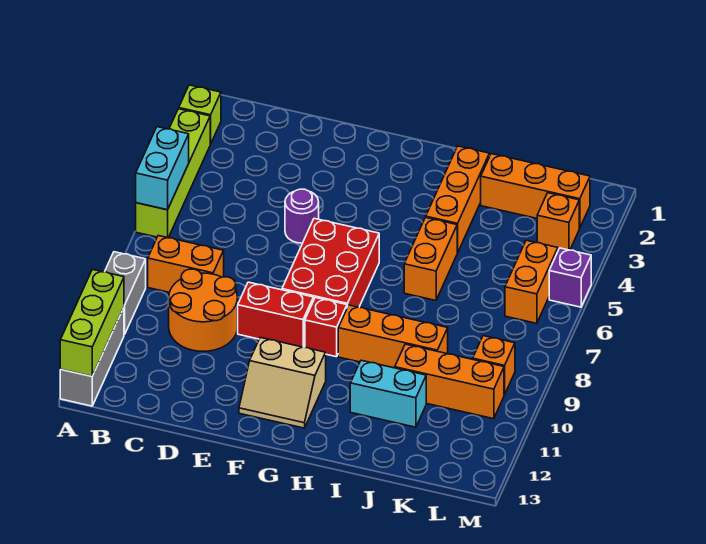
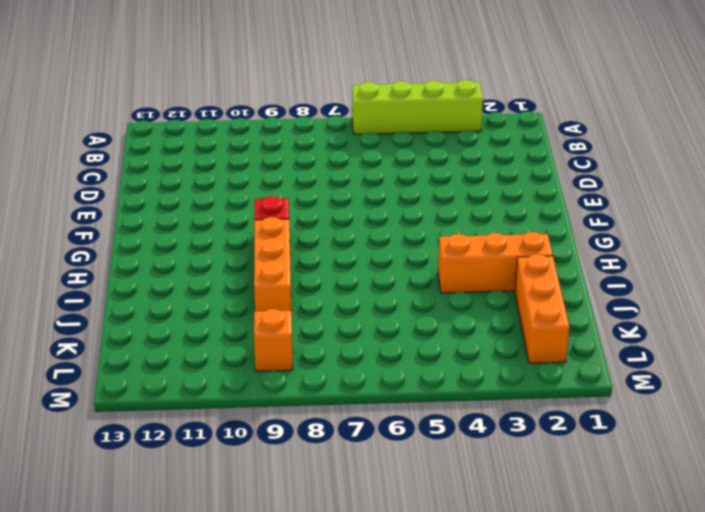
none -> lime 1x1 brick [179,85,221,144]
none -> grey 1x2 brick [105,252,146,335]
none -> grey 1x3 brick [60,308,124,406]

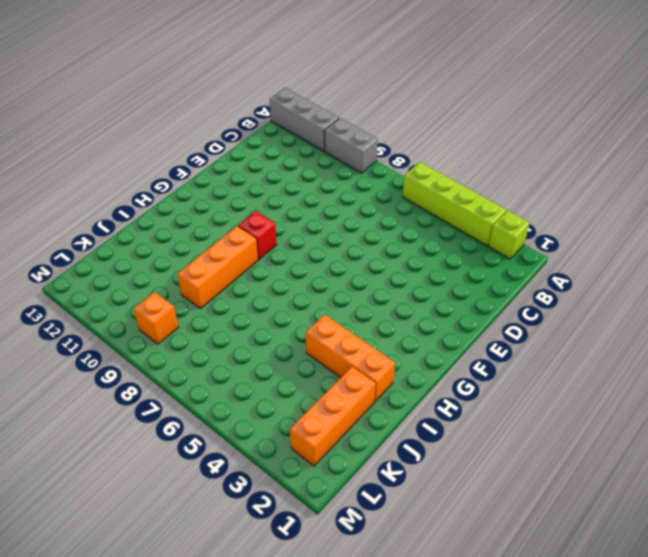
none -> orange 1x2 brick [148,236,224,292]
none -> orange 2x2 round brick [169,269,237,351]
none -> purple 1x1 round brick [285,189,319,243]

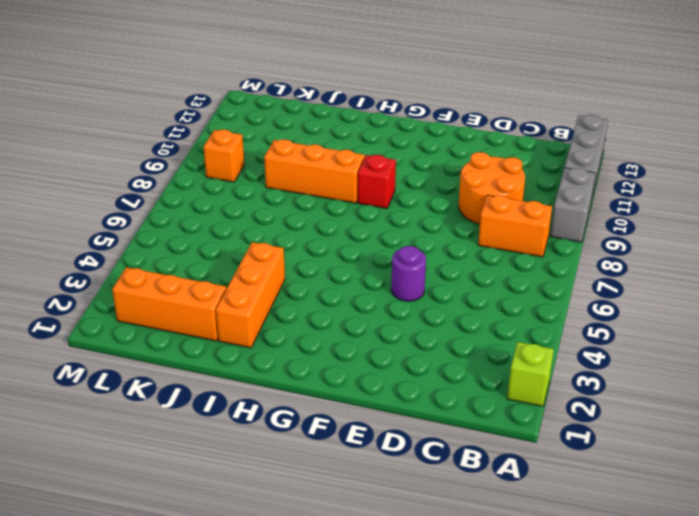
none -> lime 1x4 brick [136,109,210,238]
none -> red 1x2 brick [238,282,313,347]
none -> red 2x3 brick [282,218,379,308]

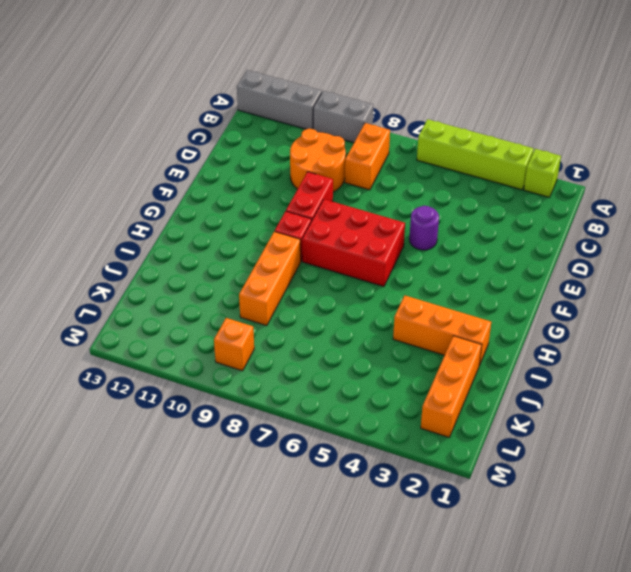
none -> tan 2x2 slope [239,338,326,428]
none -> orange 1x2 brick [404,217,457,300]
none -> cyan 1x2 brick [350,360,426,427]

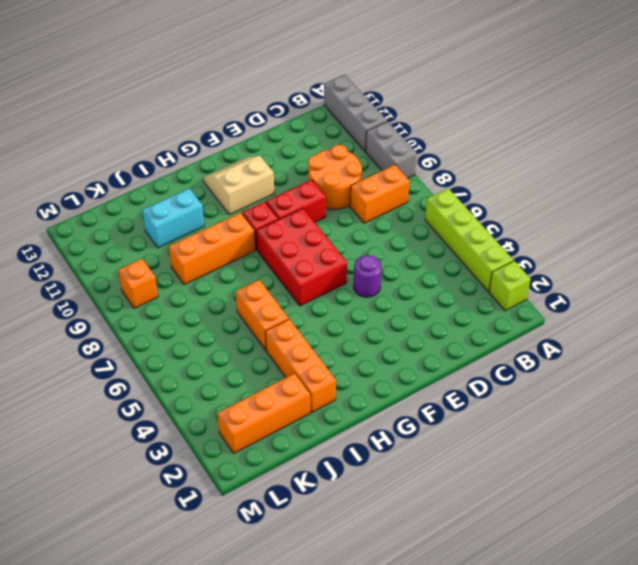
none -> orange 1x3 brick [395,344,504,419]
none -> orange 1x1 brick [537,193,579,250]
none -> orange 1x2 brick [505,240,558,323]

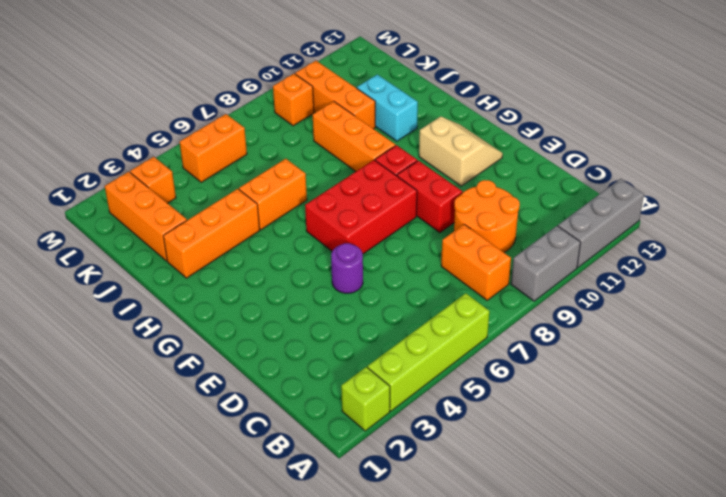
none -> purple 1x1 brick [549,248,591,307]
none -> cyan 1x2 brick [136,127,189,210]
none -> lime 1x3 brick [60,270,124,376]

